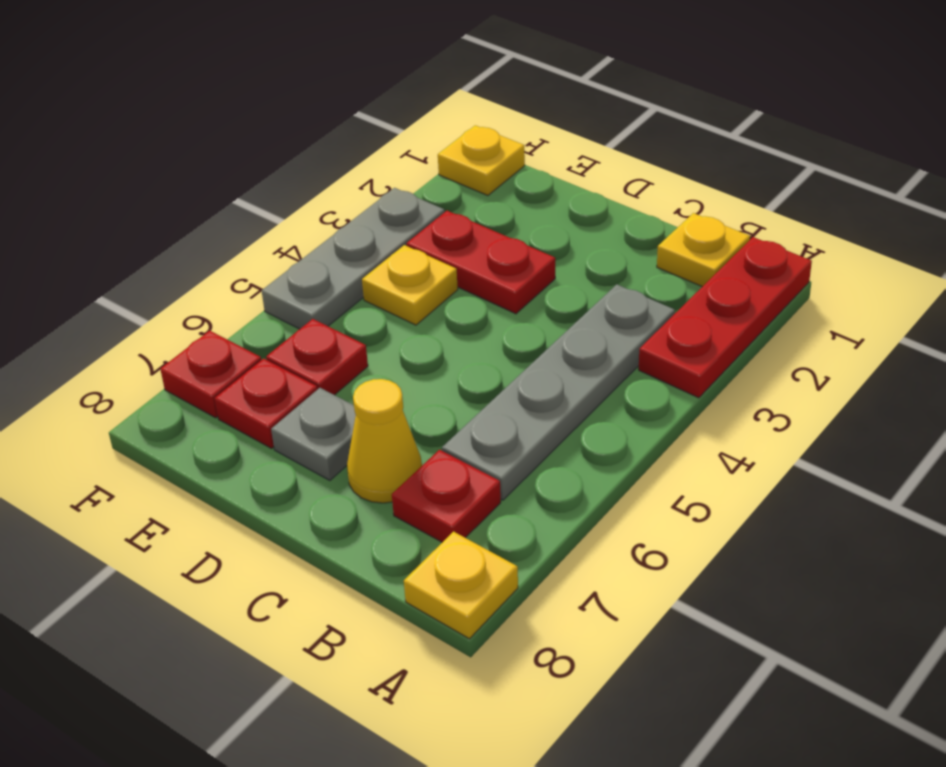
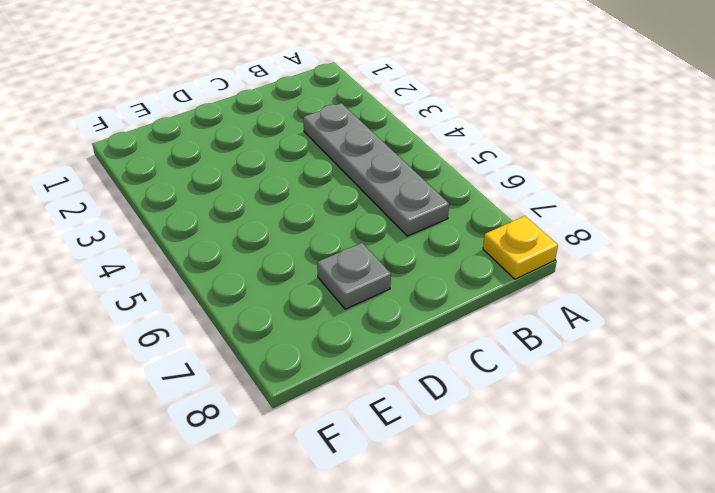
none -> red 1x3 plate [639,237,812,398]
none -> yellow 1x1 plate [657,213,750,287]
none -> red 1x1 plate [392,450,501,542]

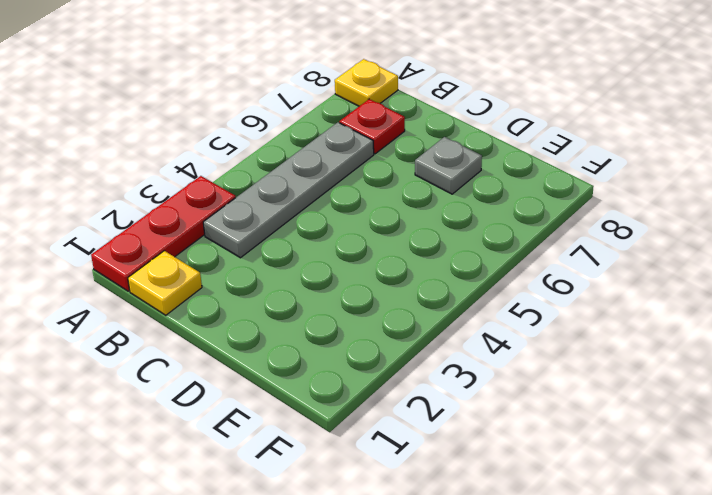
none -> yellow 1x1 cone [347,379,422,503]
none -> red 1x2 plate [406,211,555,314]
none -> yellow 1x1 plate [362,245,458,325]

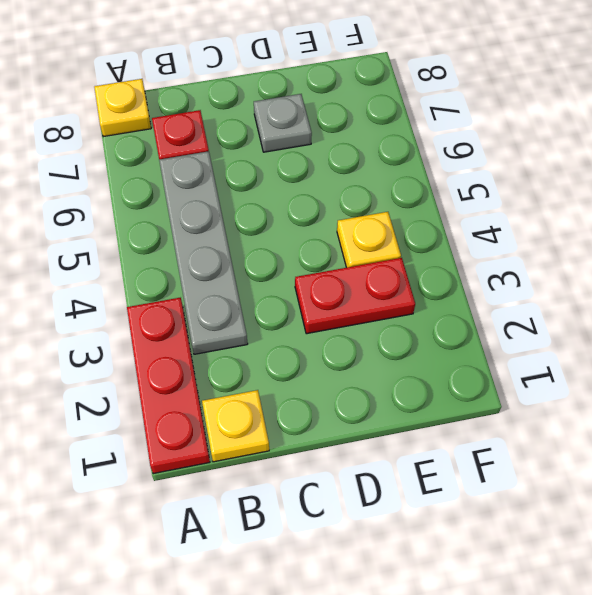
none -> yellow 1x1 cone [347,379,422,503]
none -> red 1x1 plate [266,319,368,395]
none -> red 1x1 plate [215,359,317,448]

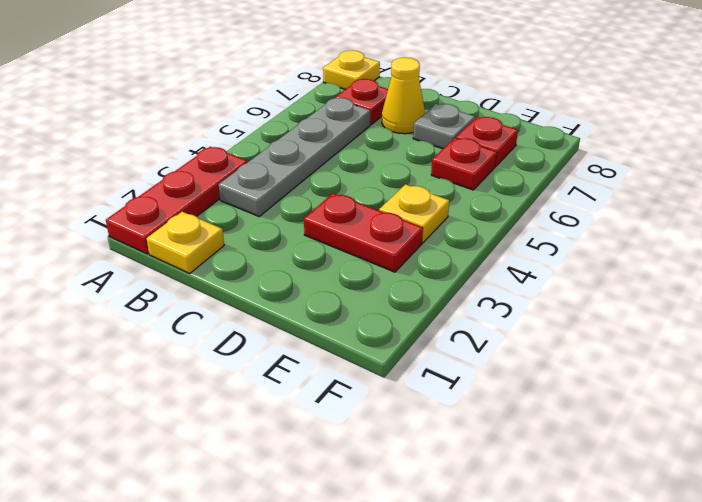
none -> yellow 1x1 plate [438,125,525,196]
none -> grey 1x3 plate [262,188,445,329]
none -> red 1x1 plate [160,331,261,418]

